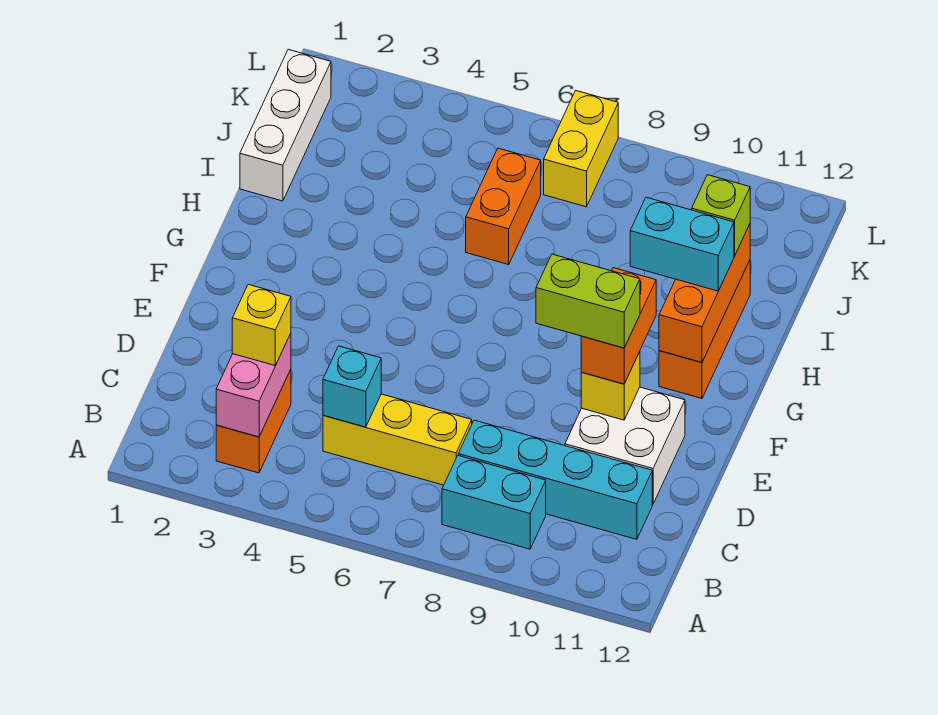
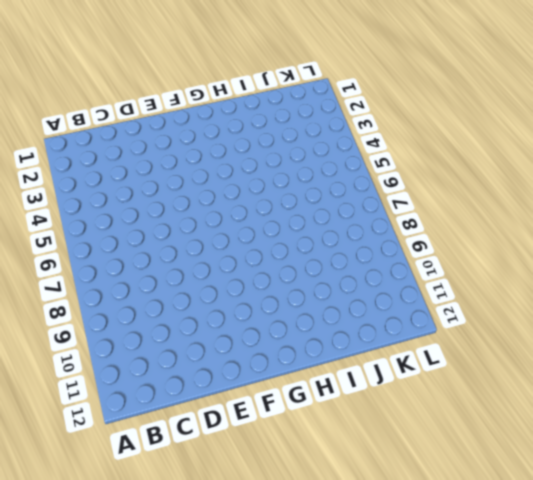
none -> orange 1x2 brick [216,369,291,473]
none -> cyan 1x2 brick [442,456,546,549]
none -> yellow 1x3 brick [323,394,472,485]

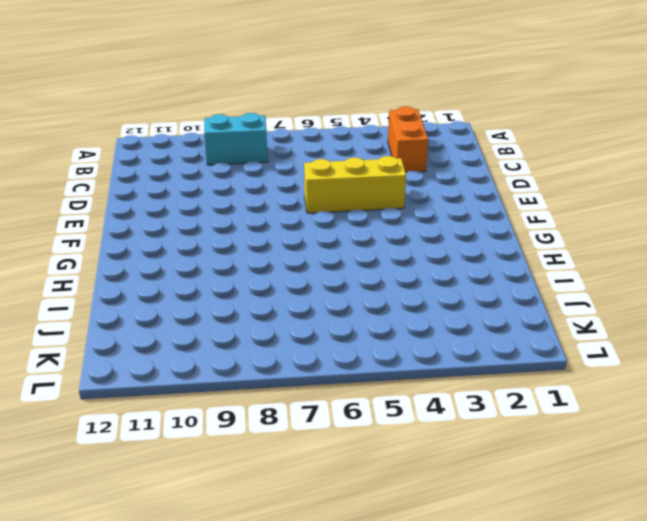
yellow 1x3 brick [304,156,406,213] -> yellow 1x3 brick moved to [323,394,472,485]
none -> cyan 1x4 brick [458,420,652,539]
none -> white 2x2 brick [565,387,685,504]
none -> orange 1x3 brick [659,260,750,399]

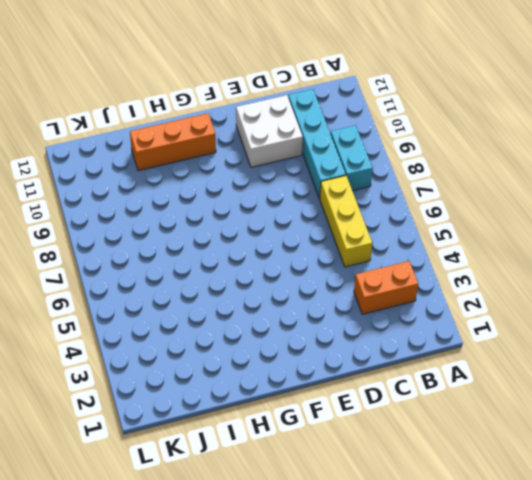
none -> white 1x3 brick [240,49,331,201]
none -> orange 1x2 brick [466,148,541,265]
none -> yellow 1x2 brick [544,91,618,207]

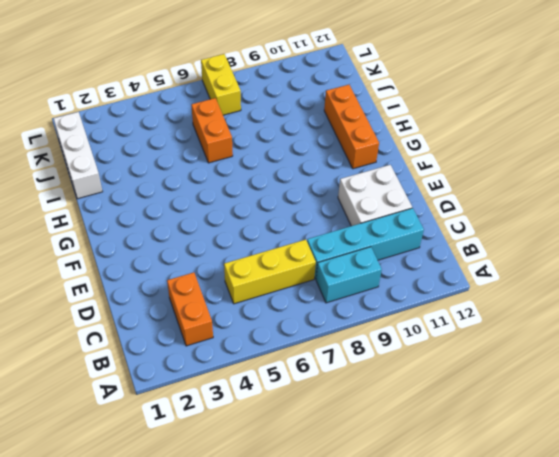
none -> pink 1x2 brick [216,333,291,437]
none -> cyan 1x1 brick [323,346,381,427]
none -> yellow 1x1 brick [581,352,640,420]

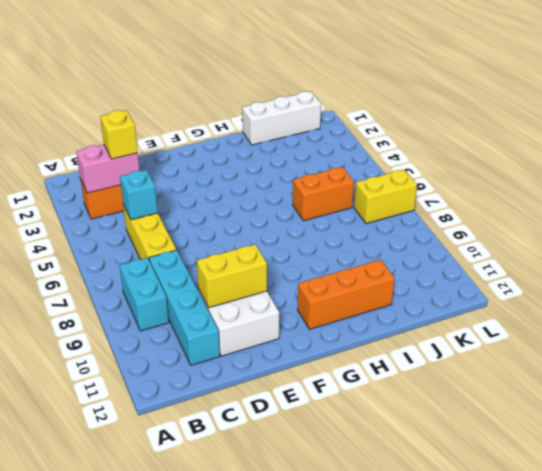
yellow 1x2 brick [197,244,267,308] -> yellow 1x1 brick [581,352,640,420]
none -> orange 1x3 brick [659,224,750,362]
none -> orange 1x2 brick [581,268,656,384]
none -> cyan 1x2 brick [630,197,734,291]

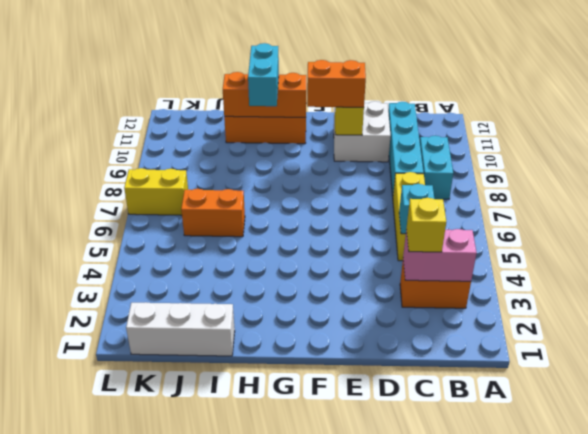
none -> lime 1x1 brick [692,175,750,256]
none -> lime 1x2 brick [536,254,640,348]

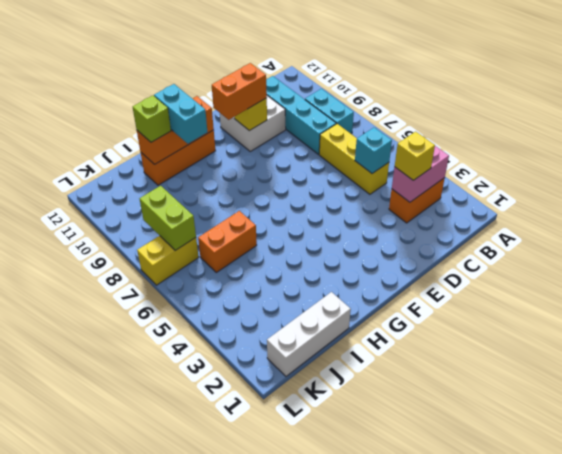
lime 1x2 brick [140,186,196,250] -> lime 1x2 brick moved to [536,254,640,348]

